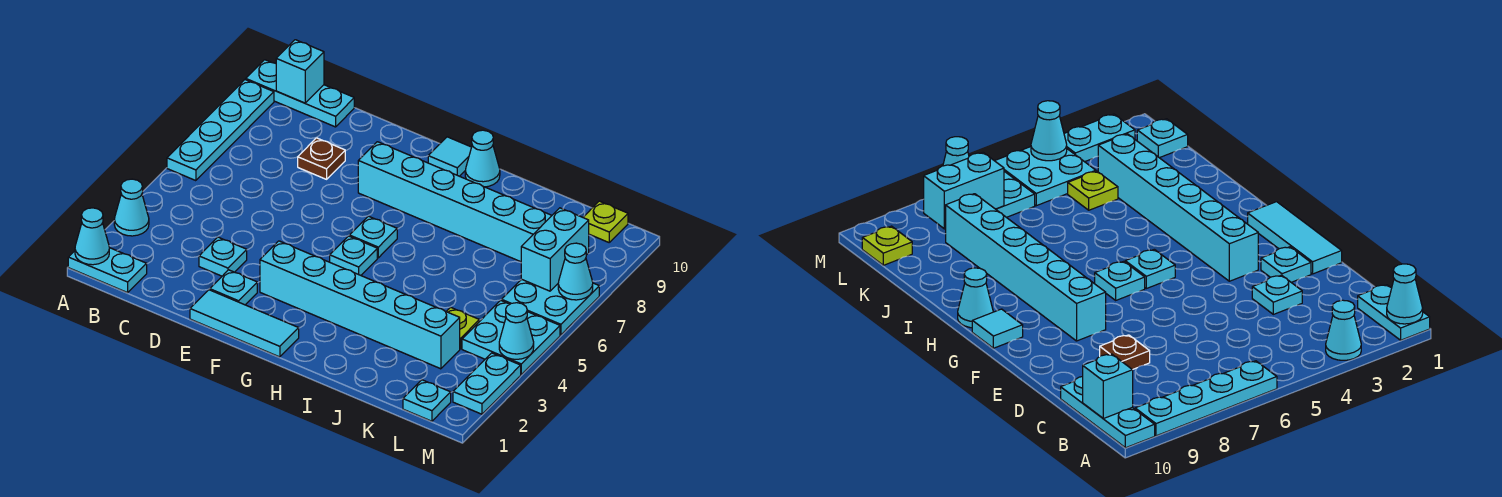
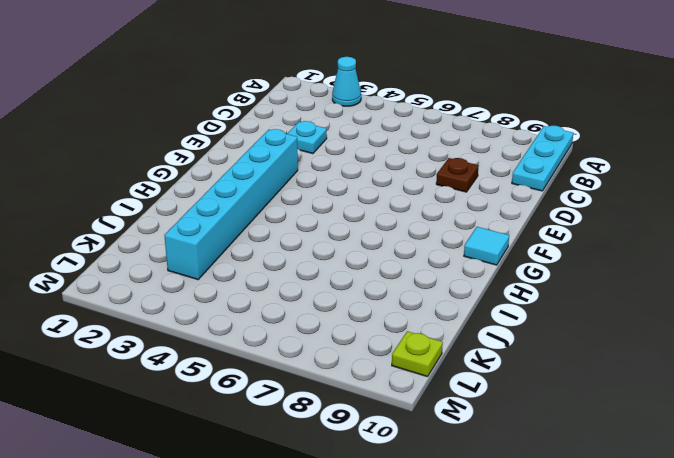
none -> cyan 1x2 plate [68,248,147,293]
none -> cyan 1x4 plate [167,80,274,181]
none -> cyan 1x3 tile [190,290,299,357]

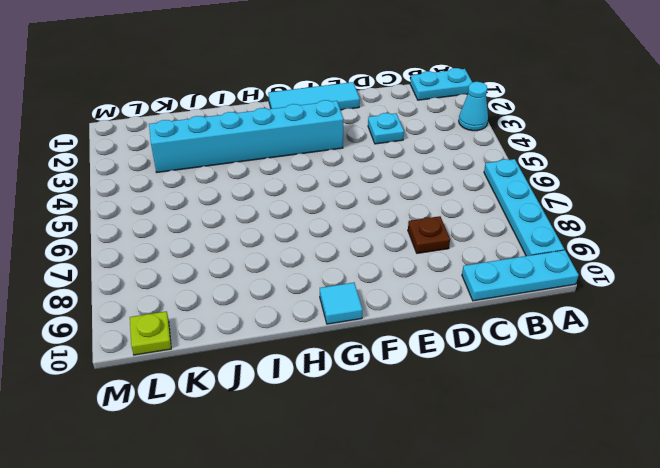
none -> cyan 1x1 plate [210,270,257,305]
none -> cyan 1x6 brick [358,142,552,262]
none -> cyan 1x1 plate [330,236,377,275]

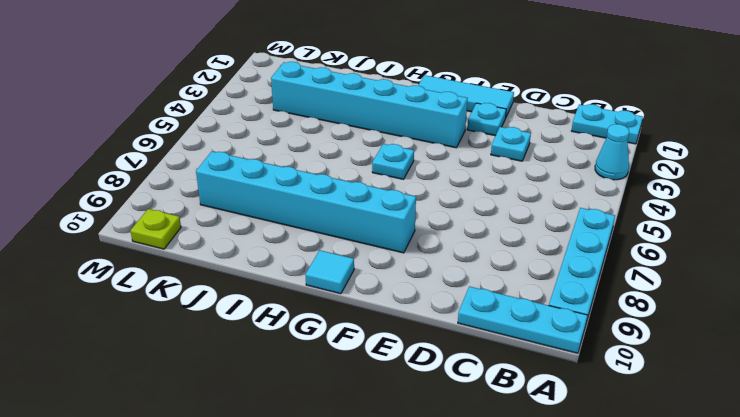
none -> brown 1x1 plate [298,138,345,179]
none -> cyan 1x1 plate [349,216,397,258]
none -> cyan 1x1 cone [465,130,500,187]

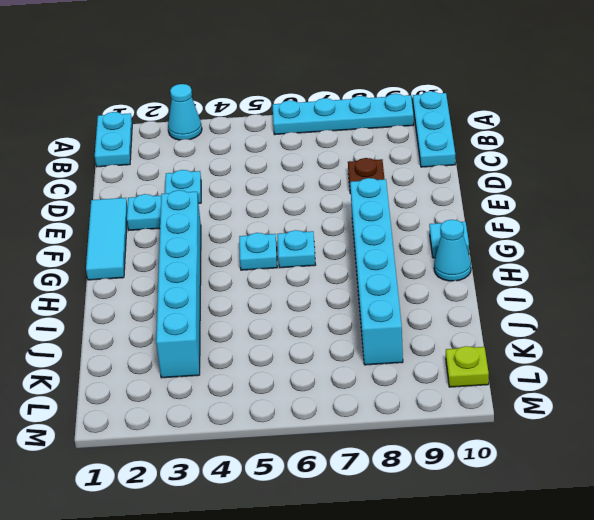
none -> lime 1x1 plate [446,307,479,349]
none -> cyan 1x1 plate [403,380,451,421]
none -> cyan 2x2 plate [462,300,560,374]

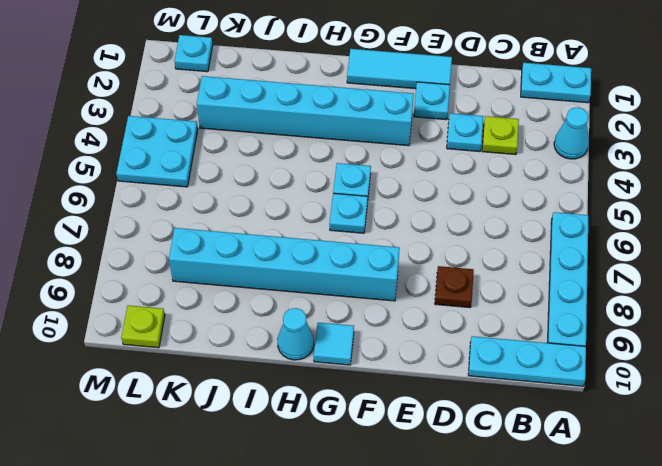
lime 1x1 plate [482,116,519,155] -> lime 1x1 plate moved to [446,307,479,349]
none -> cyan 2x2 plate [502,279,599,335]
none -> cyan 1x2 plate [453,353,521,414]
none -> cyan 1x1 cone [75,208,109,265]

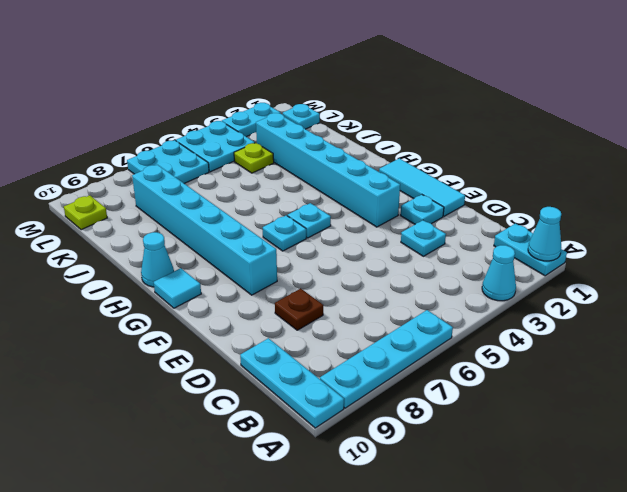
none -> cyan 1x1 brick [276,40,324,103]
none -> cyan 1x2 brick [521,208,589,291]
none -> cyan 1x1 cone [499,303,534,359]

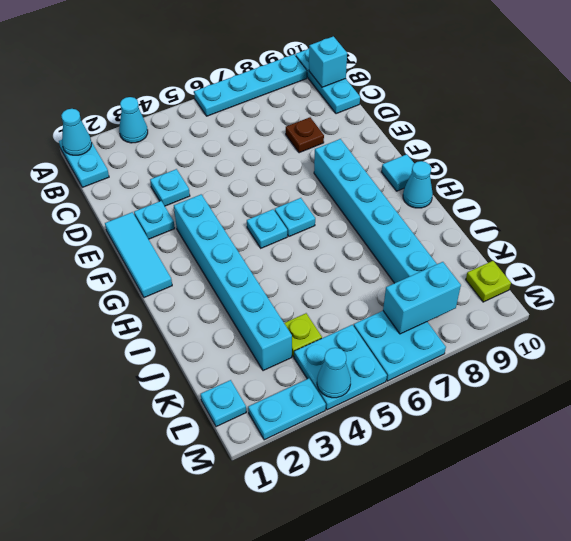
none -> cyan 1x1 cone [558,243,593,300]

